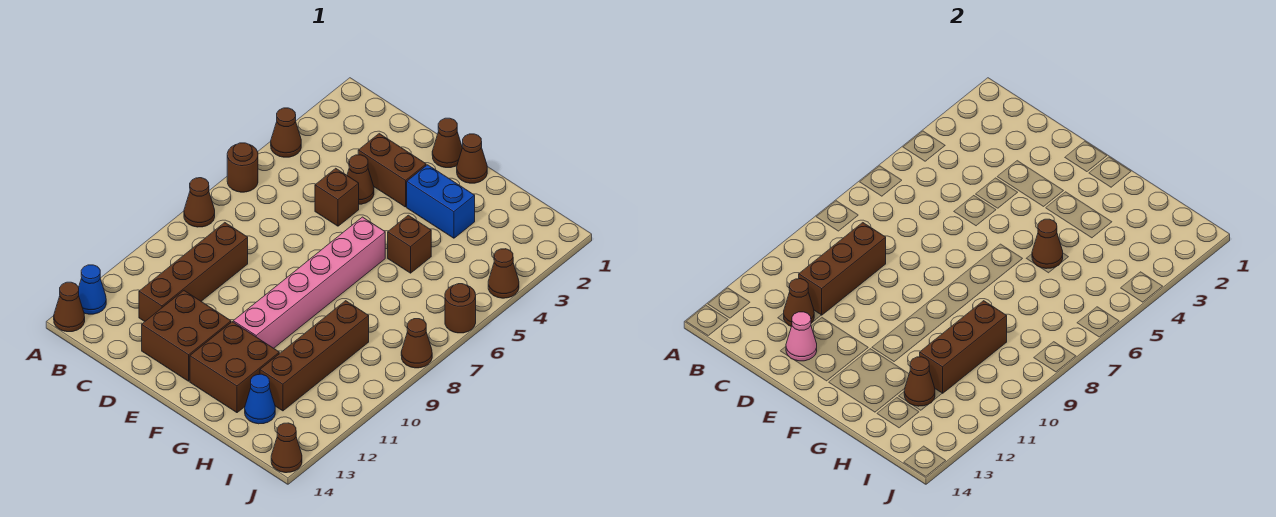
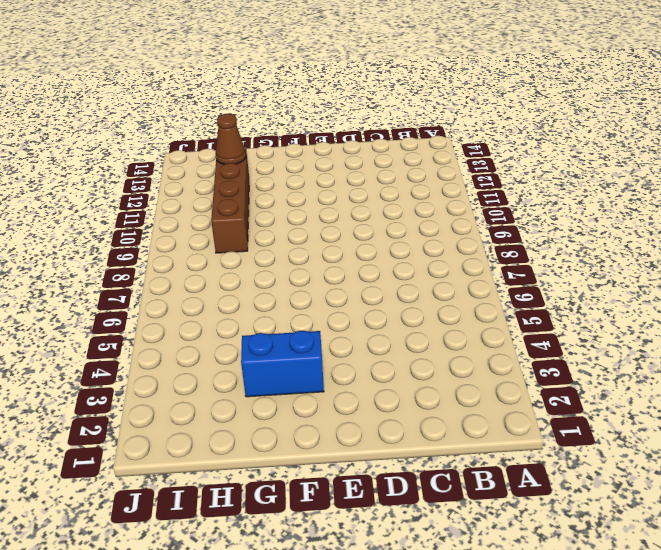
none -> brown 1x1 cone [271,108,301,157]
none -> brown 1x1 round brick [227,143,258,192]
none -> brown 1x1 cone [184,178,215,227]

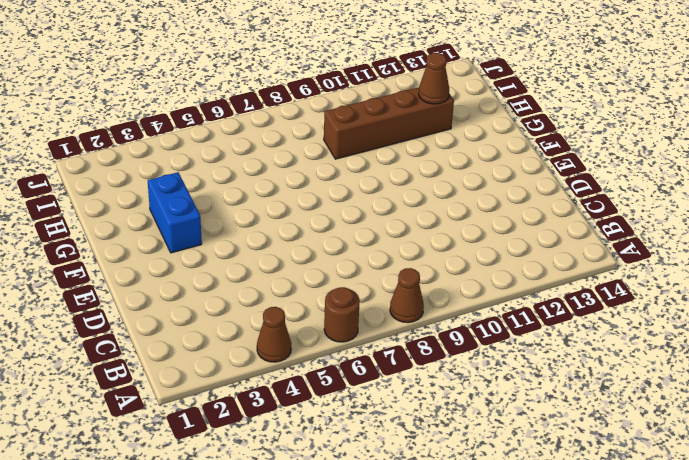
none -> blue 1x1 cone [79,265,106,314]
none -> brown 1x1 cone [54,282,85,332]
none -> brown 1x4 brick [139,223,248,321]

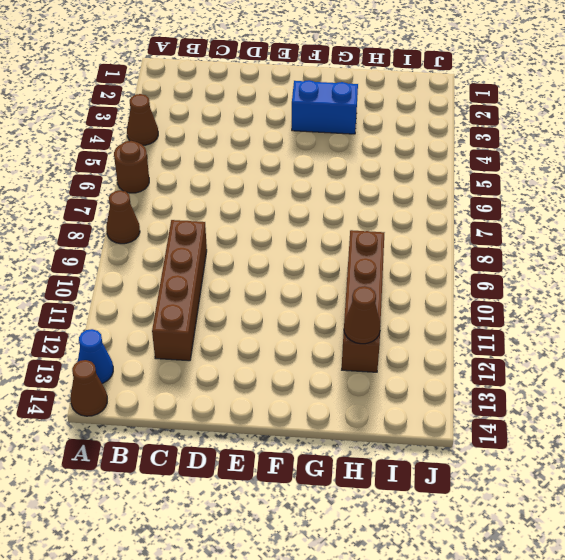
none -> brown 1x2 brick [358,134,426,207]
none -> brown 1x1 cone [347,155,374,204]
none -> brown 1x1 brick [315,168,359,226]

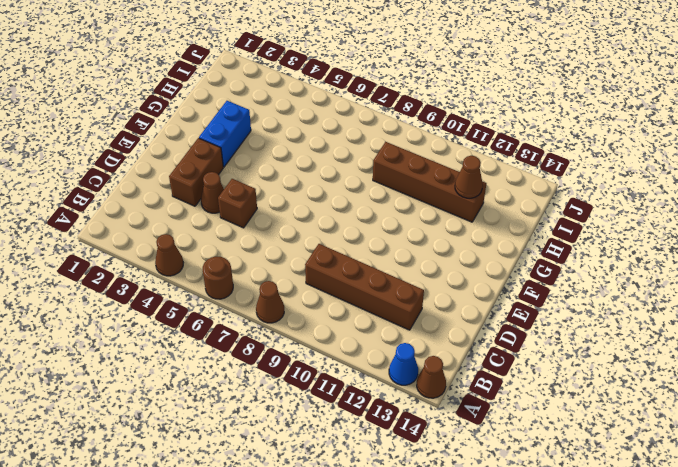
none -> brown 2x2 brick [142,291,231,381]
none -> brown 1x1 cone [432,118,462,168]
none -> brown 1x1 cone [457,134,487,183]

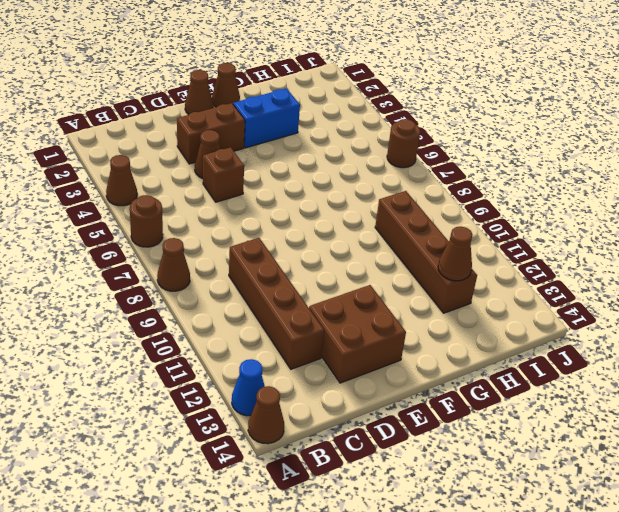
none -> pink 1x6 brick [233,217,385,348]
none -> brown 2x2 brick [190,322,279,413]
none -> brown 1x1 brick [388,215,431,273]

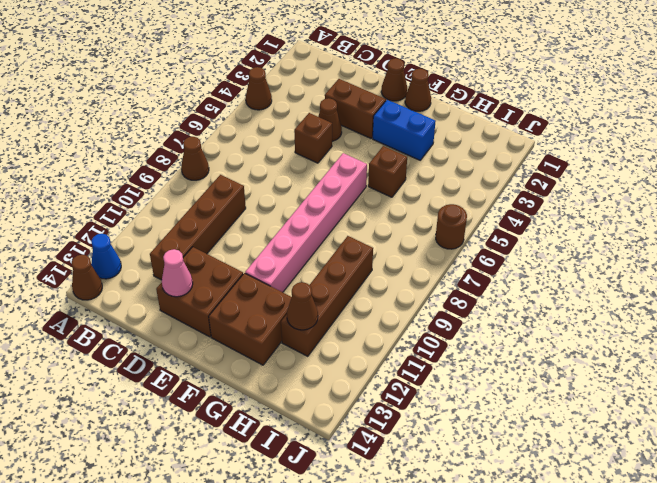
none -> brown 1x1 round brick [227,143,258,192]
none -> blue 1x1 cone [245,374,275,424]
none -> brown 1x1 cone [488,249,519,298]

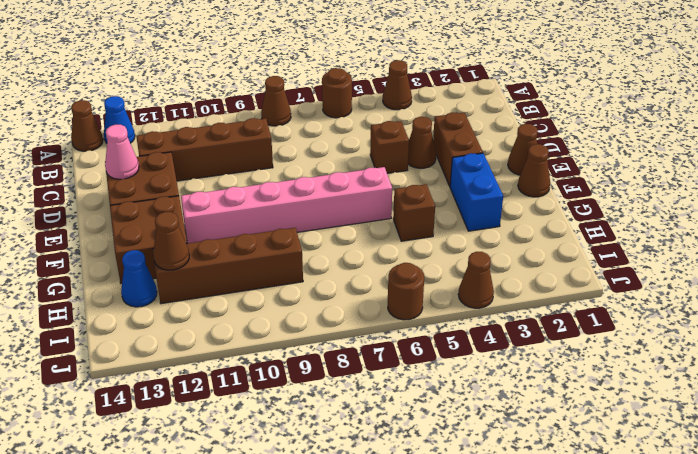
none -> brown 1x1 cone [401,319,432,368]
none -> brown 1x1 cone [271,423,302,473]
none -> brown 1x3 brick [799,223,886,315]

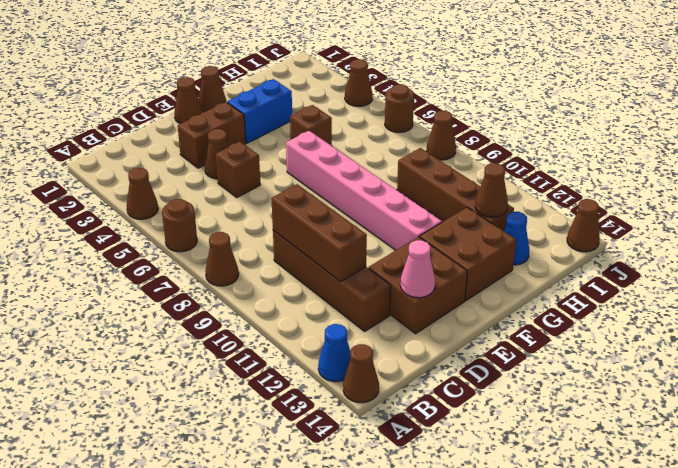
none -> brown 1x1 cone [784,279,814,327]
none -> brown 1x1 cone [1032,219,1063,269]
none -> brown 1x3 brick [920,301,1007,393]

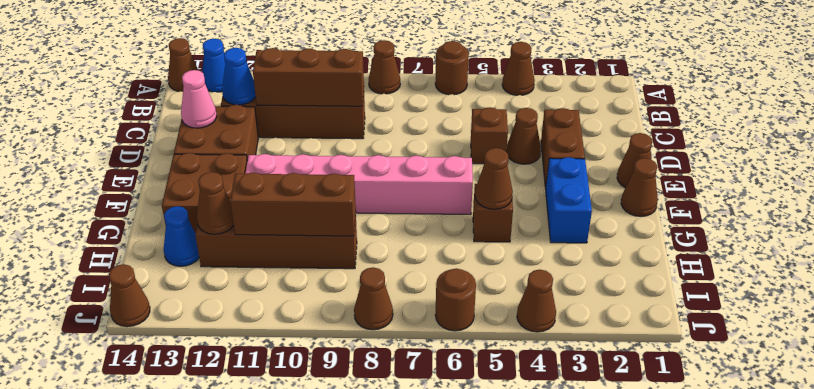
blue 1x1 cone [222,48,256,105] -> brown 1x1 cone [784,279,814,327]

